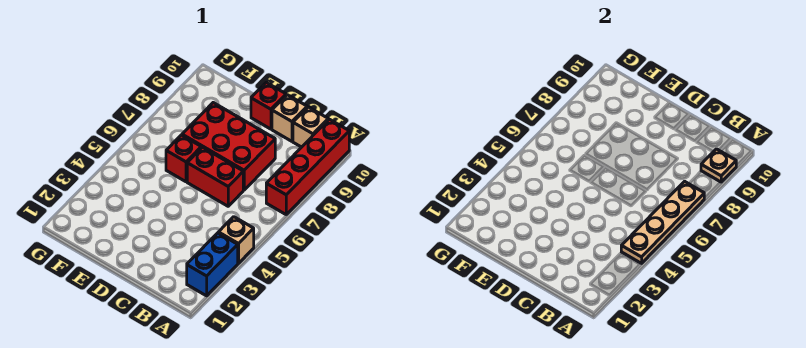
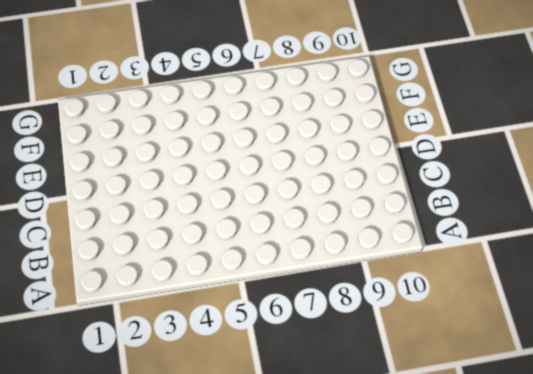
none -> blue 1x2 brick [187,233,238,296]
none -> tan 1x1 brick [218,217,254,263]

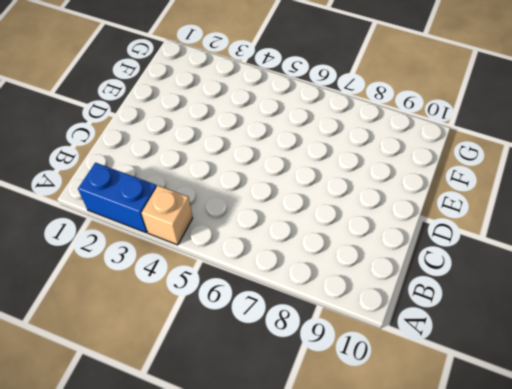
none -> red 1x4 brick [266,119,349,214]
none -> tan 1x1 brick [293,107,328,147]

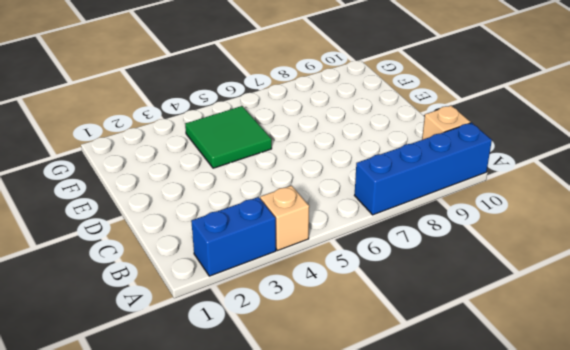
blue 1x4 brick [355,123,492,215] -> red 1x4 brick [266,119,349,214]
green 2x2 tile [185,106,272,168] -> none
none -> red 1x2 brick [187,147,243,206]
none -> red 2x3 brick [182,103,275,190]

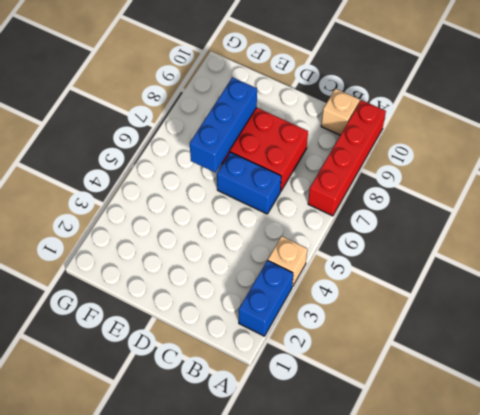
blue 1x2 brick [217,152,281,214] -> red 1x2 brick [187,147,243,206]
blue 1x3 brick [190,77,257,172] -> none
none -> tan 1x1 brick [272,95,307,141]
none -> red 1x1 brick [251,82,286,129]

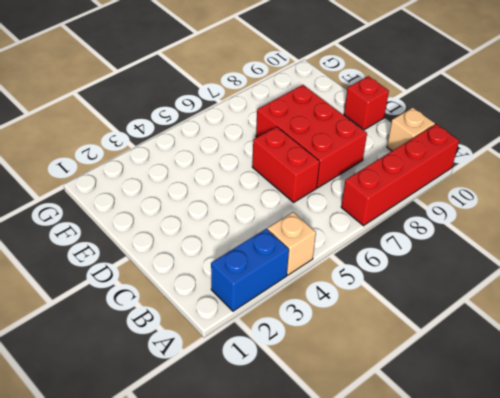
none -> tan 1x1 brick [272,95,307,141]
none -> red 1x1 brick [166,135,201,182]

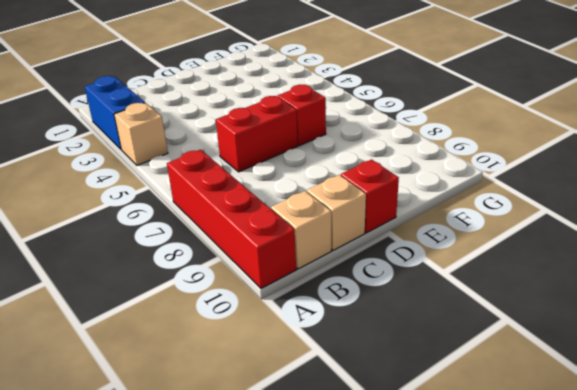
none -> red 2x3 brick [182,103,275,190]
none -> tan 1x4 plate [621,181,704,263]

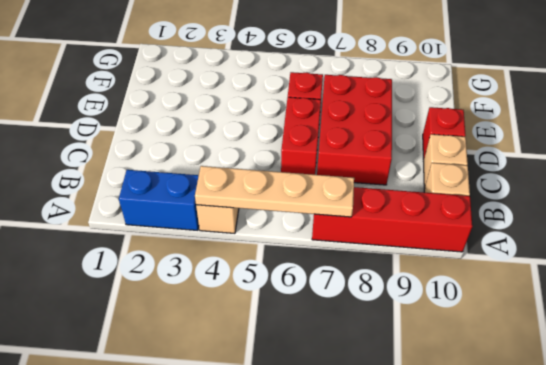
none -> tan 1x1 plate [701,149,736,182]

